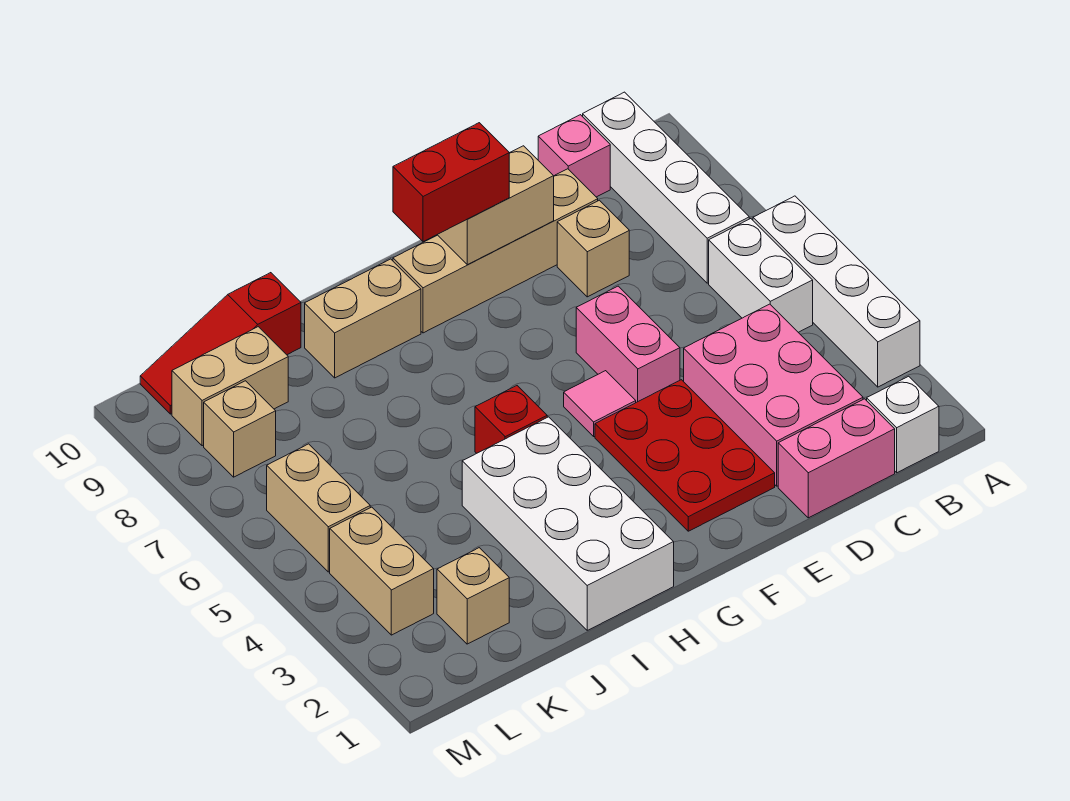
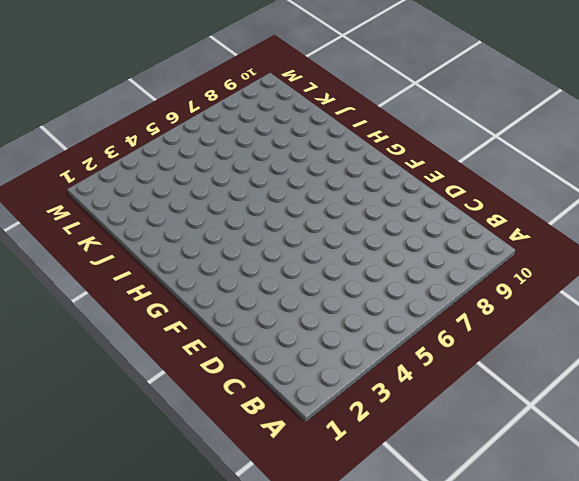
none -> white 1x4 brick [753,196,920,387]
none -> white 1x1 brick [867,376,939,473]
none -> white 1x2 brick [709,219,813,332]

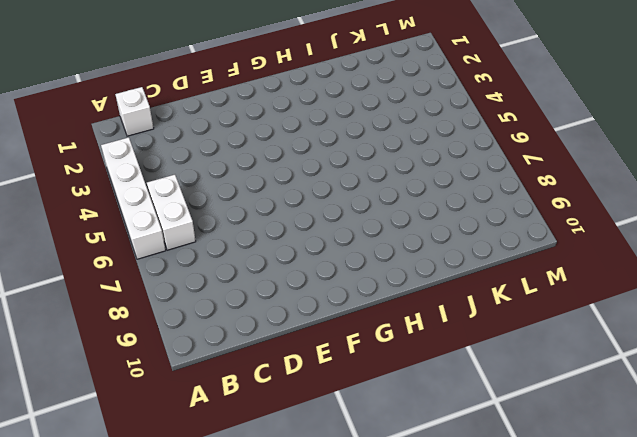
none -> white 1x4 brick [583,92,749,283]
none -> pink 1x2 brick [778,399,895,518]
none -> pink 2x3 brick [684,304,863,486]

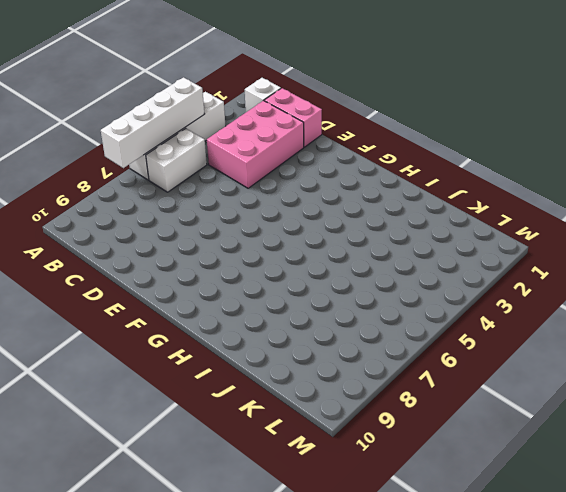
white 1x4 brick [101,77,204,168] -> white 1x4 brick moved to [583,92,749,283]
none -> pink 1x1 brick [538,115,610,197]
none -> tan 1x1 brick [557,200,629,297]
none -> tan 1x4 brick [393,169,598,333]

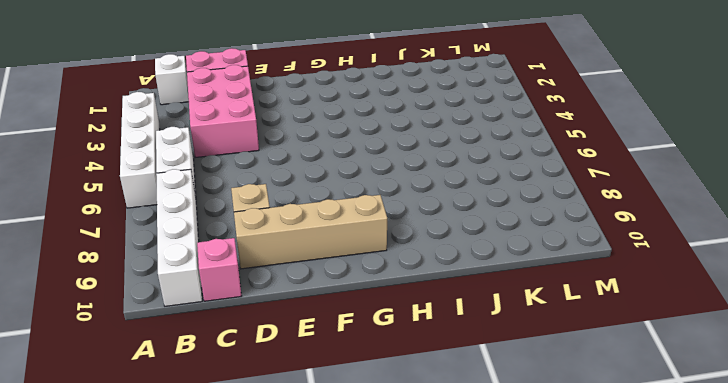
none -> red 2x3 plate [595,380,775,531]
none -> pink 1x2 brick [576,286,680,402]
none -> pink 1x1 tile [564,371,636,436]

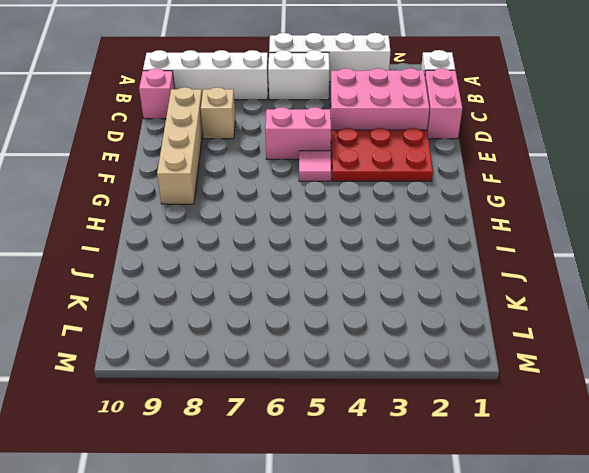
none -> white 2x4 brick [462,417,674,630]
none -> red 1x1 brick [475,386,547,453]
none -> tan 1x2 brick [305,259,421,378]

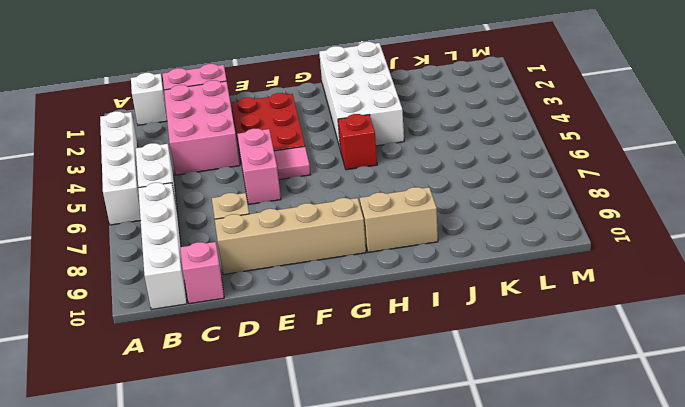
none -> red 1x3 slope [140,273,301,414]
none -> tan 1x1 brick [437,548,509,644]
none -> tan 1x2 brick [172,327,288,446]

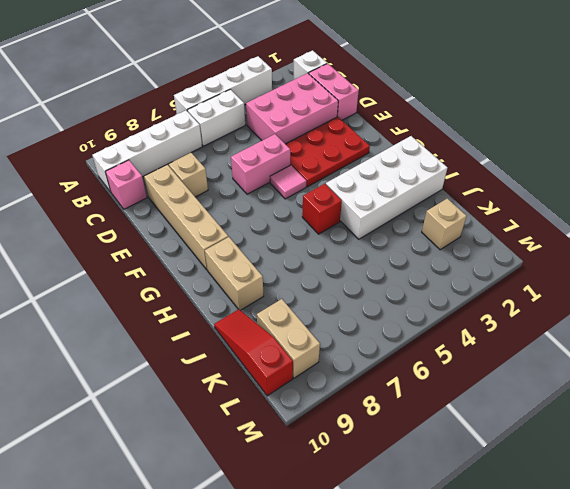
red 1x3 slope [214,309,293,396] -> red 1x3 slope turned to [140,273,301,414]
none -> tan 1x2 brick [330,507,434,635]
none -> tan 1x2 brick [267,444,370,572]
none -> tan 1x1 brick [204,381,276,477]

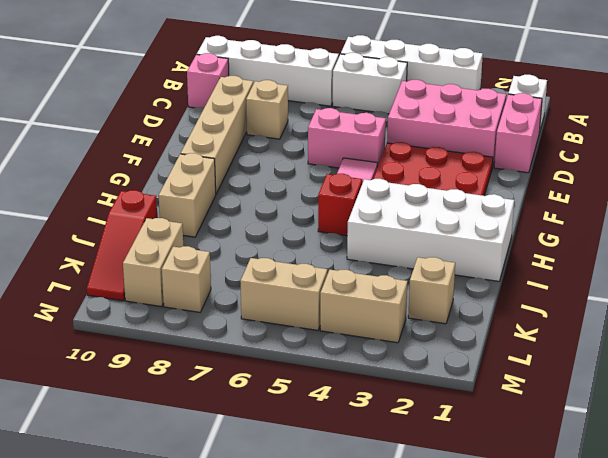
none -> tan 1x2 brick [437,146,554,265]
none -> red 1x2 brick [393,123,509,242]

